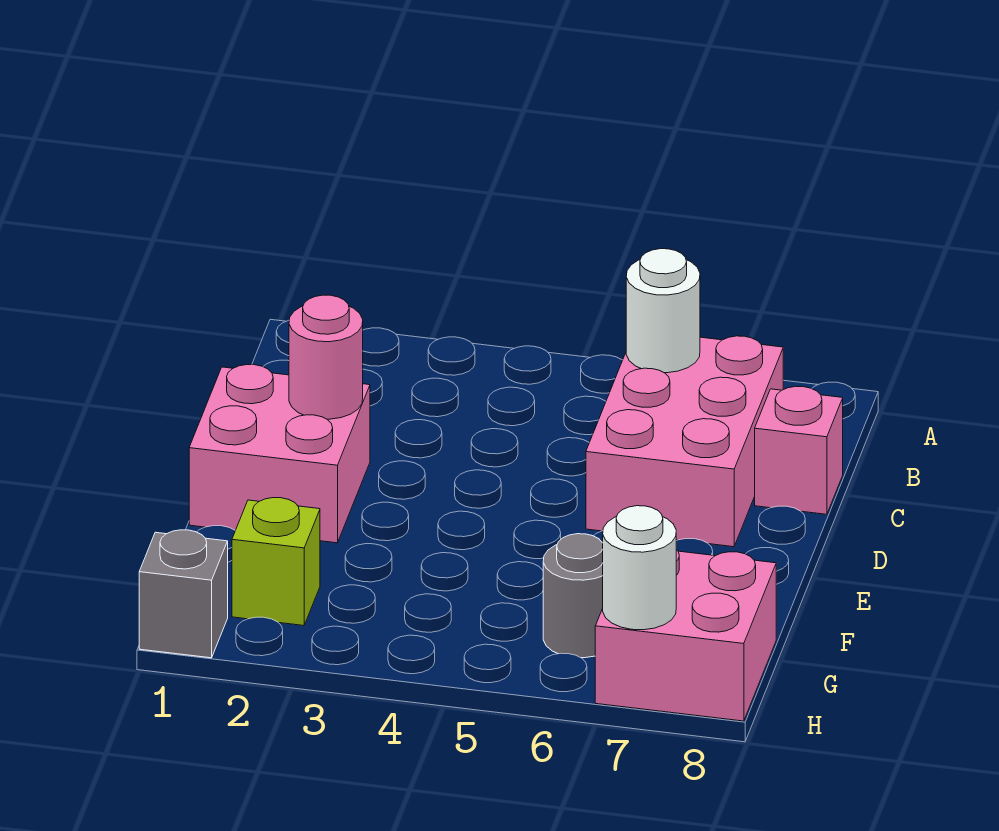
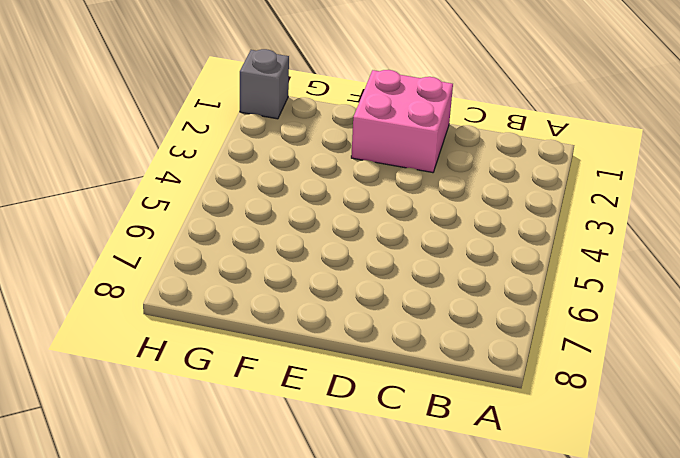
none -> pink 2x3 brick [586,336,783,547]
none -> pink 1x1 brick [755,386,843,514]

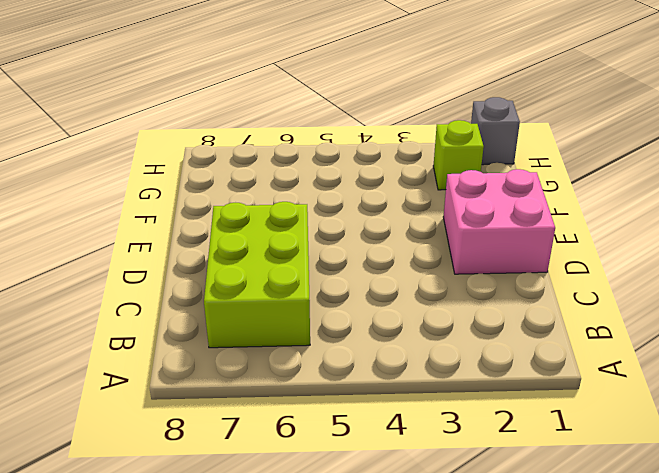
lime 2x3 brick [204,202,310,348] -> pink 2x3 brick [586,336,783,547]
none -> pink 1x1 brick [755,386,843,514]
none -> grey 1x1 round brick [543,534,603,658]

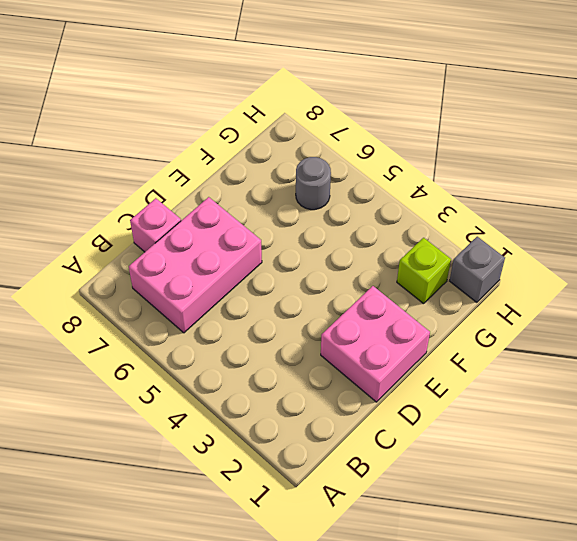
none -> pink 2x2 brick [595,550,776,721]
none -> white 1x1 round brick [626,249,700,373]

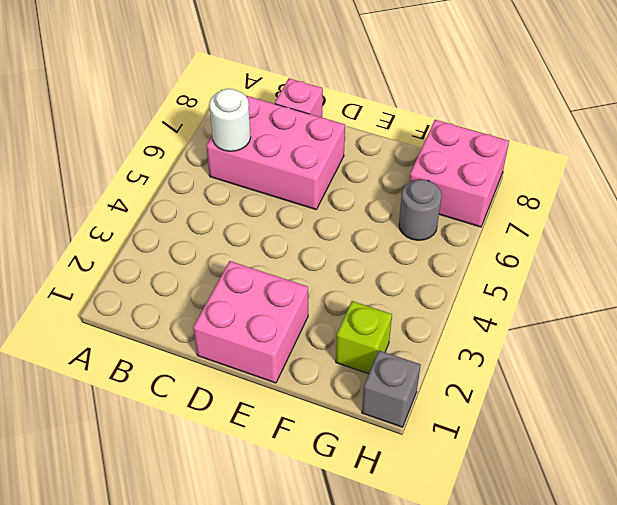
none -> pink 1x1 round brick [289,295,363,419]
none -> white 1x1 round brick [603,506,676,630]

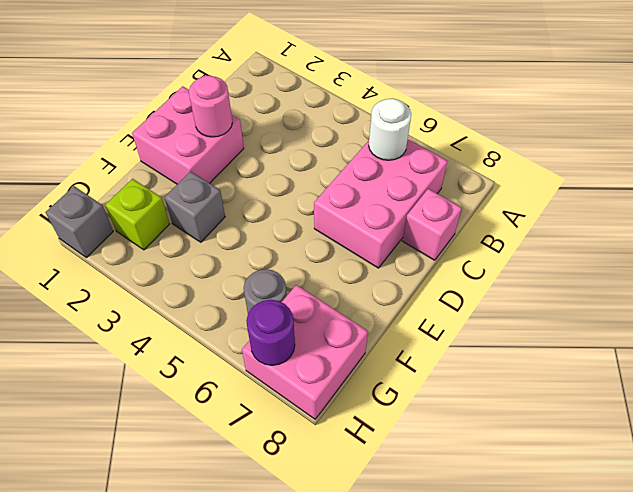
grey 1x1 brick [165,171,225,242] -> none
purple 1x1 round brick [246,300,295,365] -> white 1x1 round brick [603,506,676,630]

